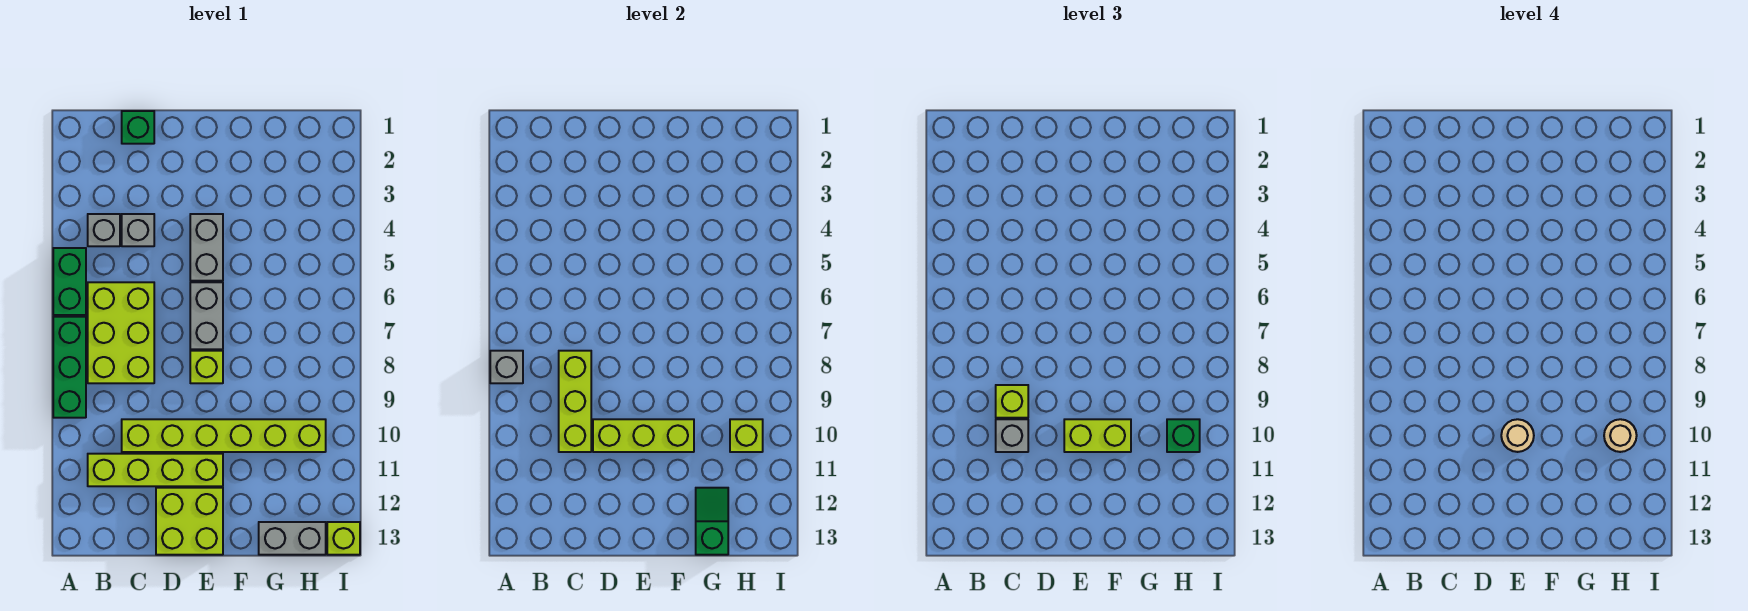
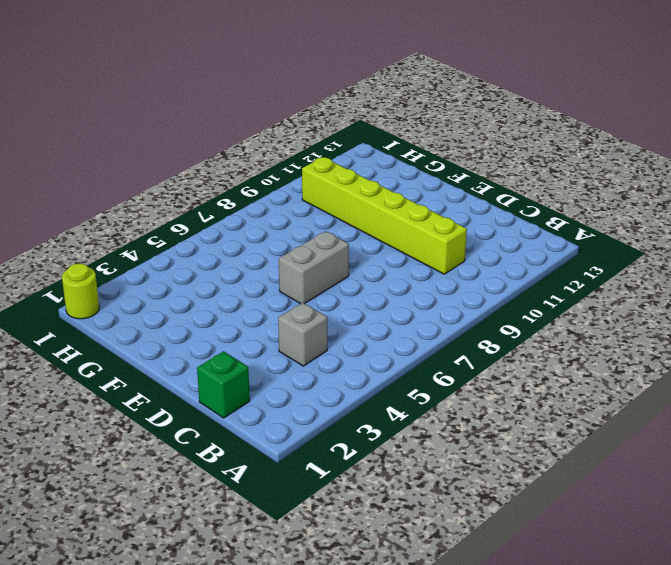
lime 1x1 round brick [62,264,99,319] -> none
none -> green 1x2 brick [53,248,86,315]
none -> green 1x3 brick [53,317,86,418]
none -> grey 1x1 brick [88,214,120,246]

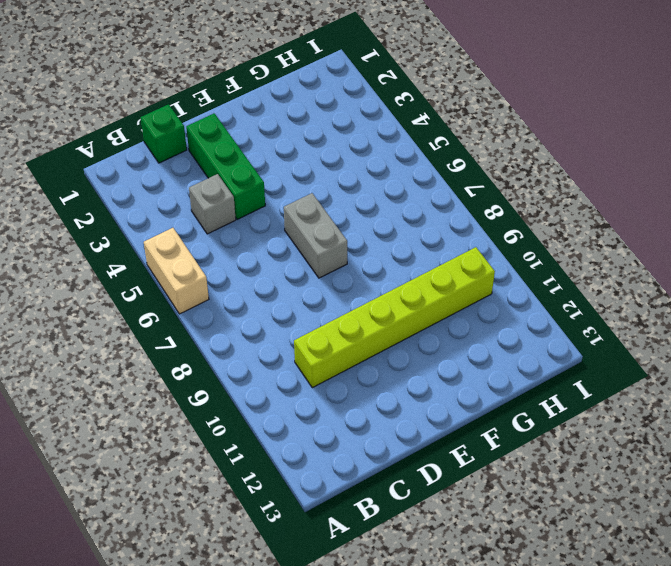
tan 1x2 brick [144,228,209,314] -> green 1x2 brick [53,248,86,315]
green 1x3 brick [186,113,265,219] -> green 1x3 brick moved to [53,317,86,418]
none -> grey 1x1 brick [88,214,120,246]
none -> lime 2x3 brick [88,282,154,383]
none -> lime 1x4 brick [88,454,223,486]

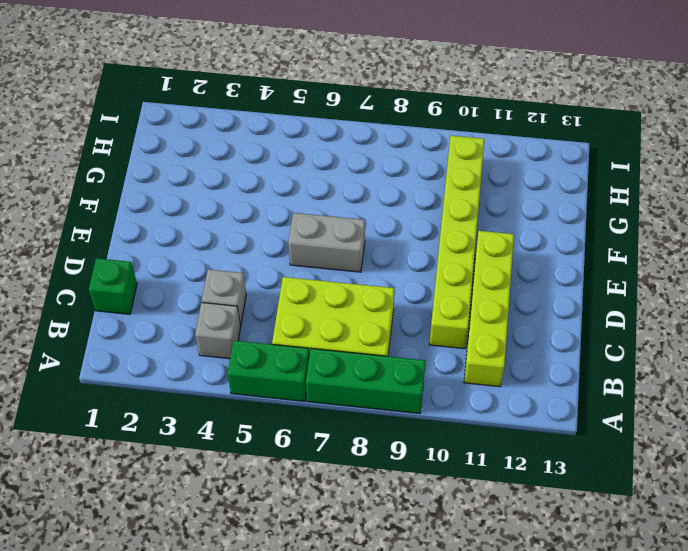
none -> lime 2x2 brick [156,488,223,555]
none -> grey 1x2 brick [190,214,223,281]
none -> lime 1x1 brick [190,351,223,383]

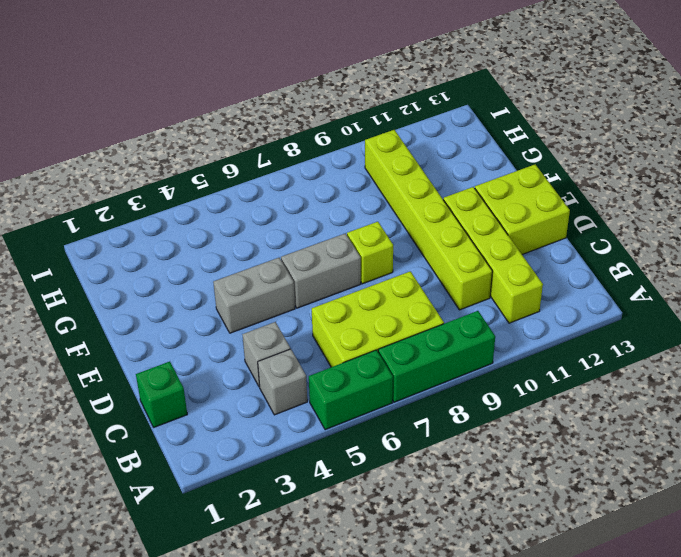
none -> grey 1x2 brick [259,522,326,555]
none -> lime 1x1 brick [327,522,360,555]
none -> grey 1x1 brick [490,351,523,383]

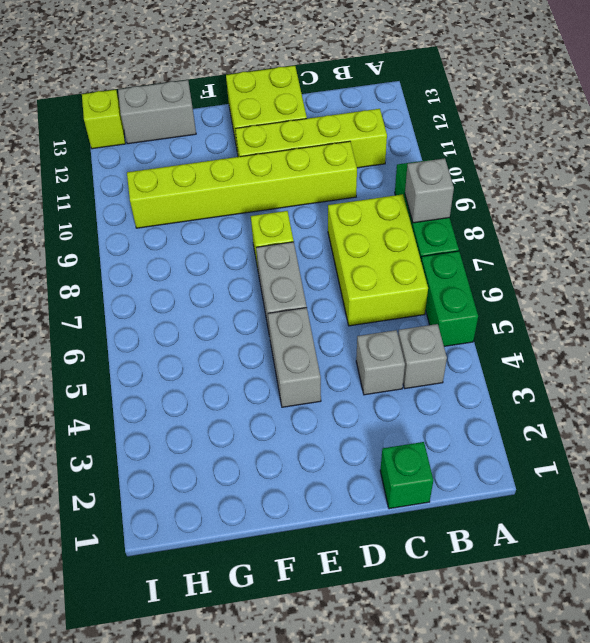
none -> lime 1x3 brick [559,351,591,452]
none -> lime 1x3 brick [593,419,694,452]
none -> green 1x2 slope [696,488,728,555]

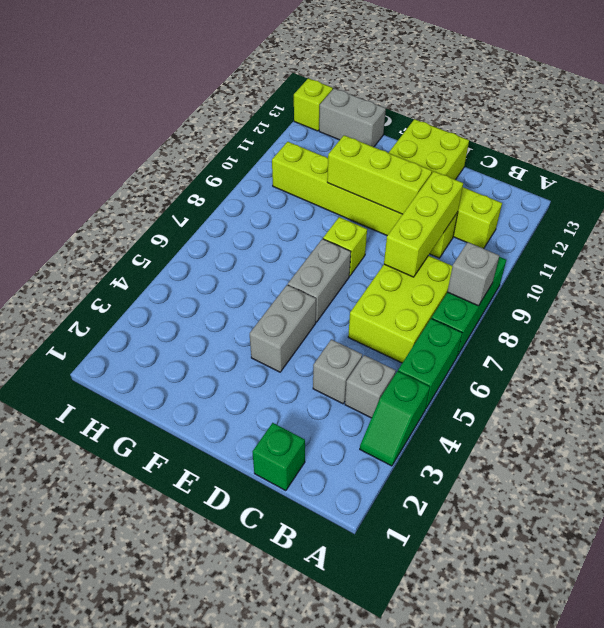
green 1x2 slope [360,371,430,466] -> green 1x2 slope moved to [696,488,728,555]
none -> lime 1x1 brick [730,419,763,452]
none -> lime 1x1 brick [996,385,1028,418]
none -> grey 1x1 brick [996,419,1028,452]

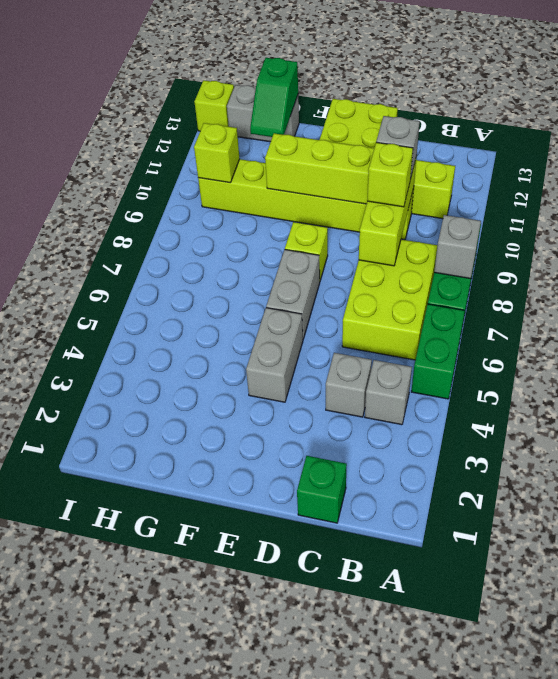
none -> lime 1x2 brick [1064,419,1131,452]
none -> green 1x1 brick [1167,419,1200,452]
none -> tan 1x1 round brick [1501,419,1534,452]

